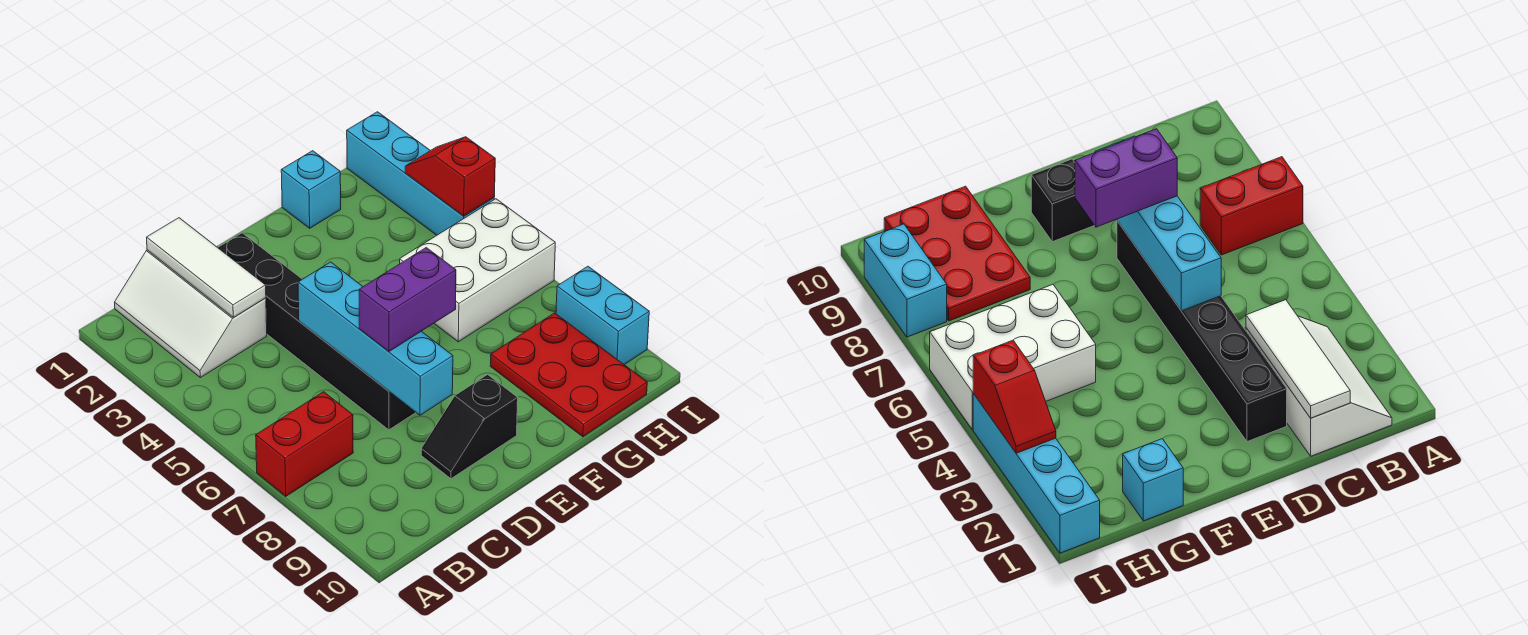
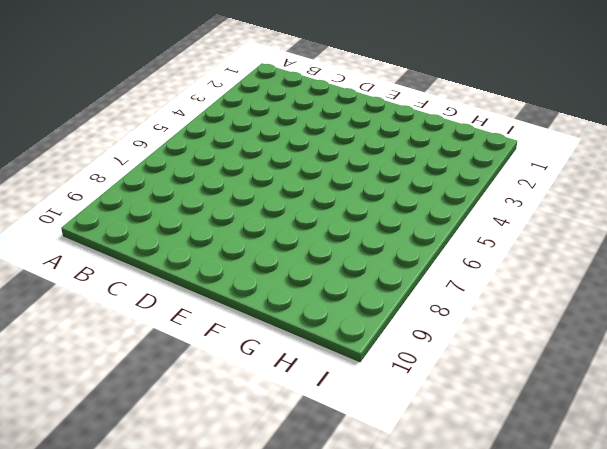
none -> red 1x2 brick [256,392,353,496]
none -> white 2x3 slope [115,250,267,378]
none -> black 1x6 brick [218,233,416,430]

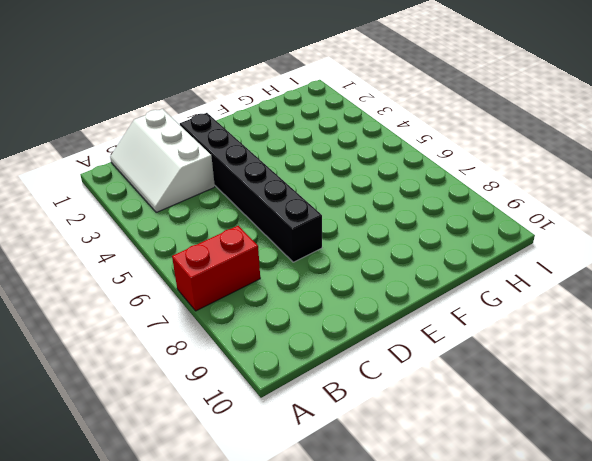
none -> black 1x2 slope [421,375,518,479]
none -> cyan 1x1 brick [281,151,341,228]
none -> white 2x3 brick [400,199,555,342]

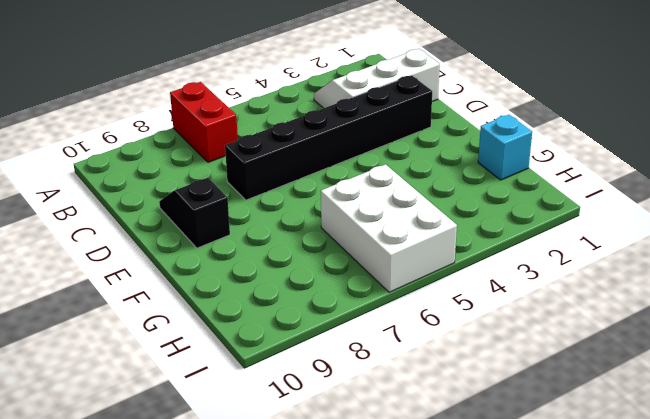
none -> red 2x3 plate [490,313,647,437]
none -> cyan 1x4 brick [347,112,494,235]
none -> cyan 1x2 brick [556,266,649,365]

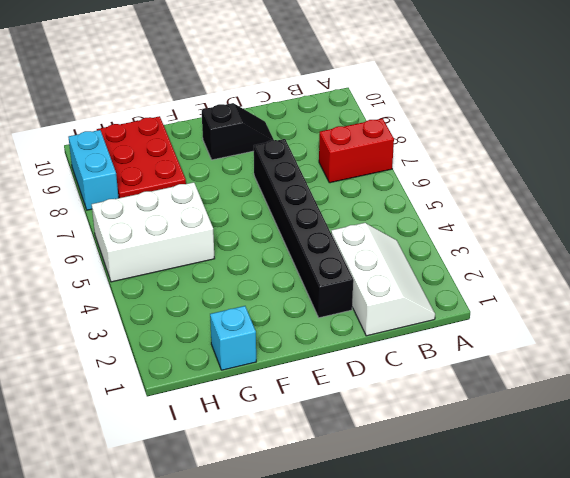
none -> cyan 1x4 brick [347,112,494,235]
none -> white 1x3 tile [147,218,266,317]
none -> cyan 1x4 brick [298,262,453,415]

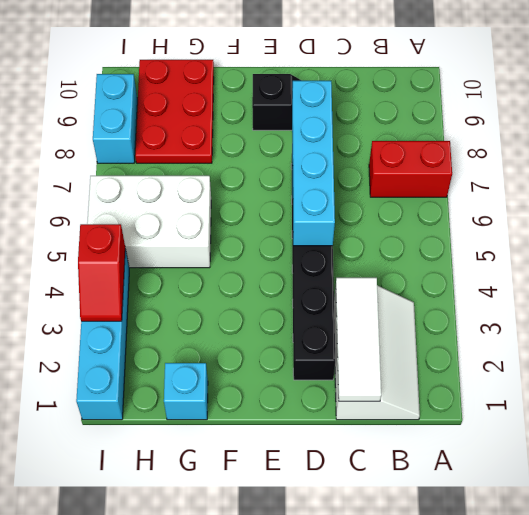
none -> purple 1x2 brick [359,248,456,351]

